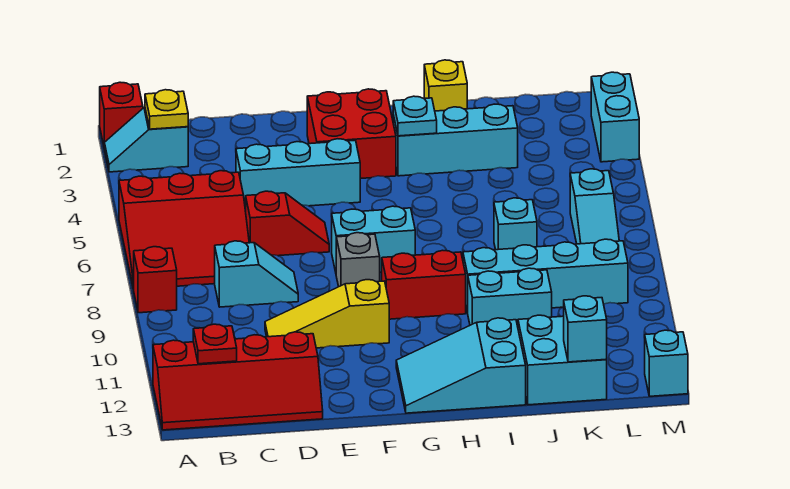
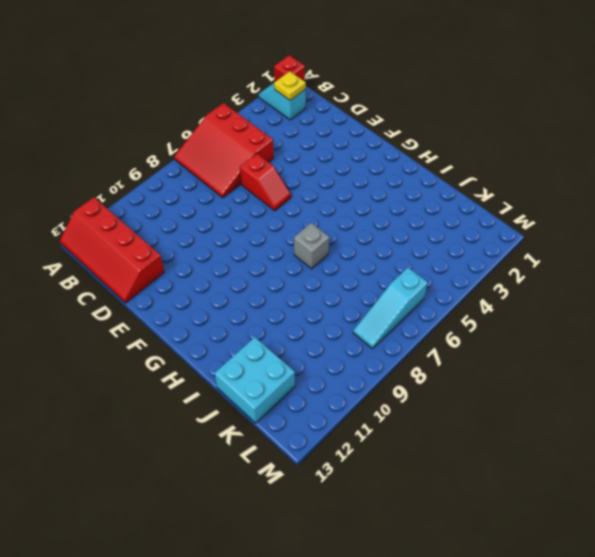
grey 1x1 brick [294,223,329,269] -> grey 1x1 brick moved to [336,233,380,287]
none -> red 1x1 brick [134,247,177,313]
none -> cyan 1x2 slope [215,241,298,307]
none -> cyan 1x3 brick [236,139,360,210]

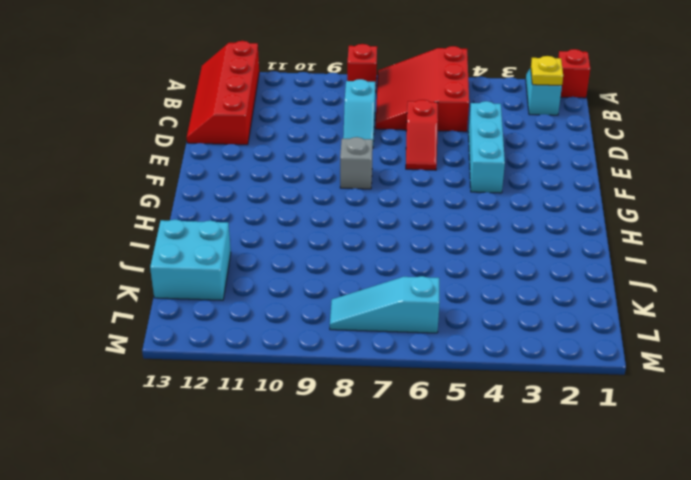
none -> yellow 1x3 slope [265,280,389,348]
none -> red 2x2 brick [307,89,396,179]
none -> cyan 1x2 brick [332,206,415,272]

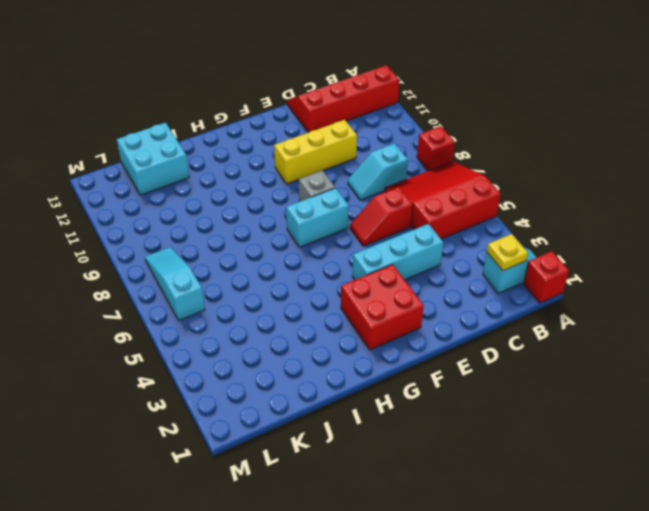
yellow 1x3 brick [274,120,357,184] -> yellow 1x3 slope [265,280,389,348]
none -> red 1x2 brick [382,250,466,319]
none -> cyan 2x3 slope [396,318,526,413]
none -> cyan 1x3 brick [393,104,518,176]

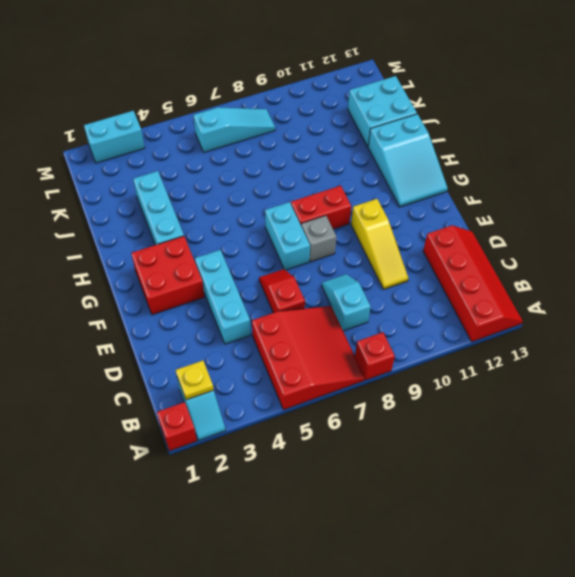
red 1x2 brick [291,186,351,229] -> red 1x2 brick turned to [382,250,466,319]
none -> yellow 1x1 brick [424,60,467,111]
none -> cyan 1x4 brick [463,239,628,313]
none -> cyan 1x2 brick [468,268,552,326]

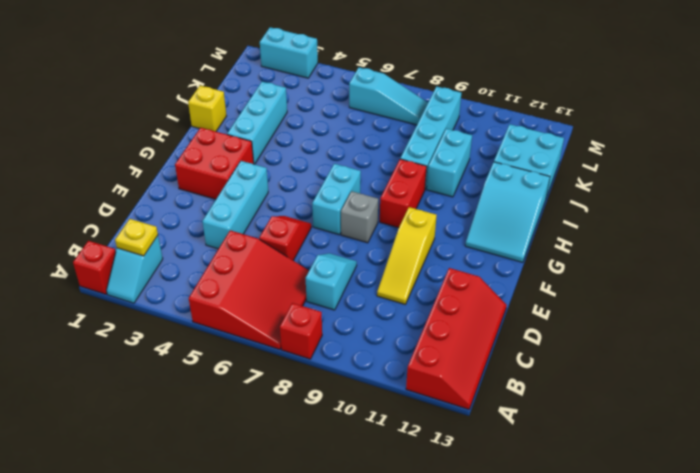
none -> cyan 1x1 brick [494,198,537,250]
none -> cyan 1x1 brick [645,330,688,396]
none -> red 1x1 plate [193,324,237,364]

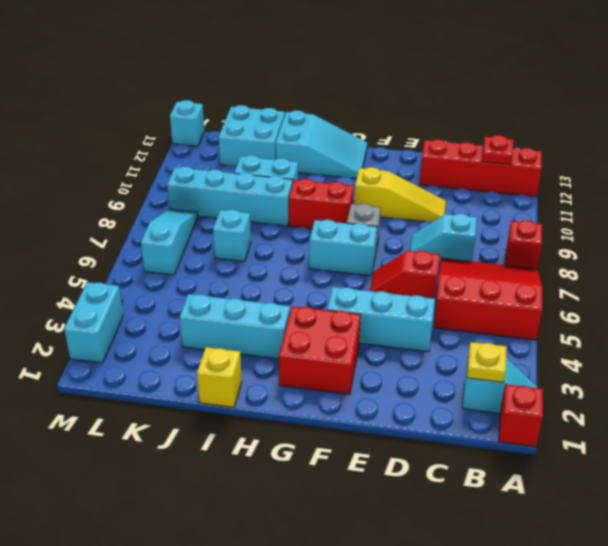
none -> cyan 1x1 plate [393,96,437,136]
none -> cyan 1x1 brick [564,296,607,362]

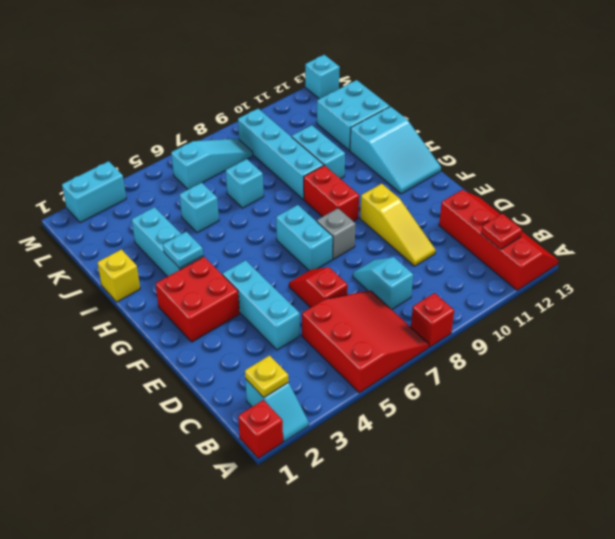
cyan 1x1 brick [180,183,219,233] -> cyan 1x1 brick moved to [564,296,607,362]

